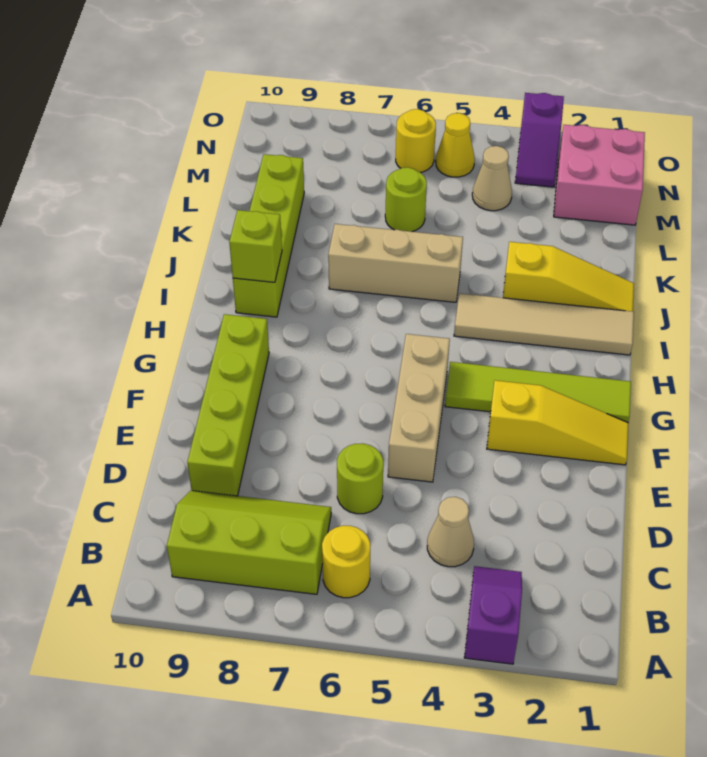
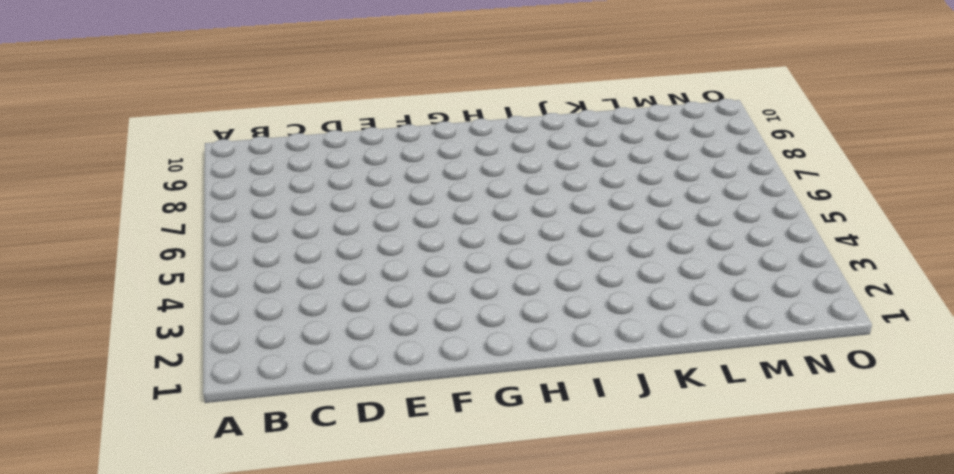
none -> purple 1x2 slope [464,566,522,664]
none -> yellow 1x1 round brick [322,526,370,598]
none -> lime 2x3 slope [167,491,331,594]

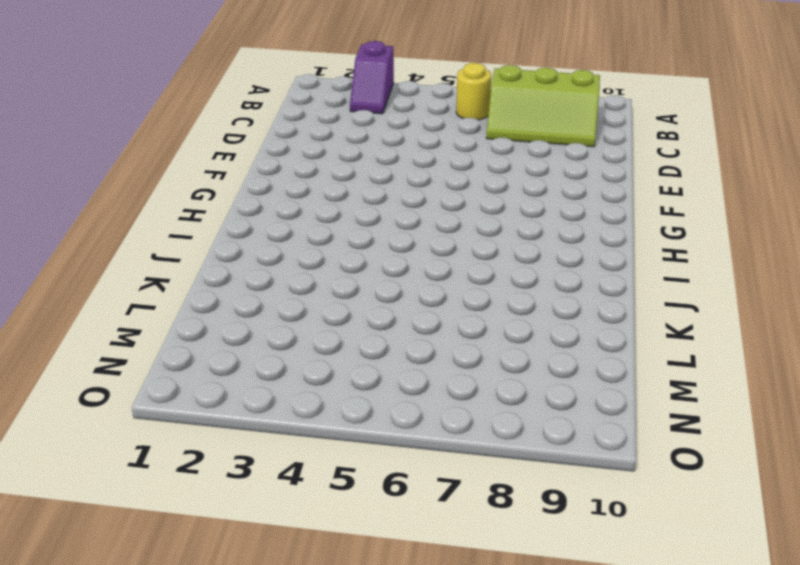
none -> tan 1x1 cone [427,497,474,567]
none -> lime 1x1 round brick [337,443,383,514]
none -> lime 1x4 brick [187,314,269,496]

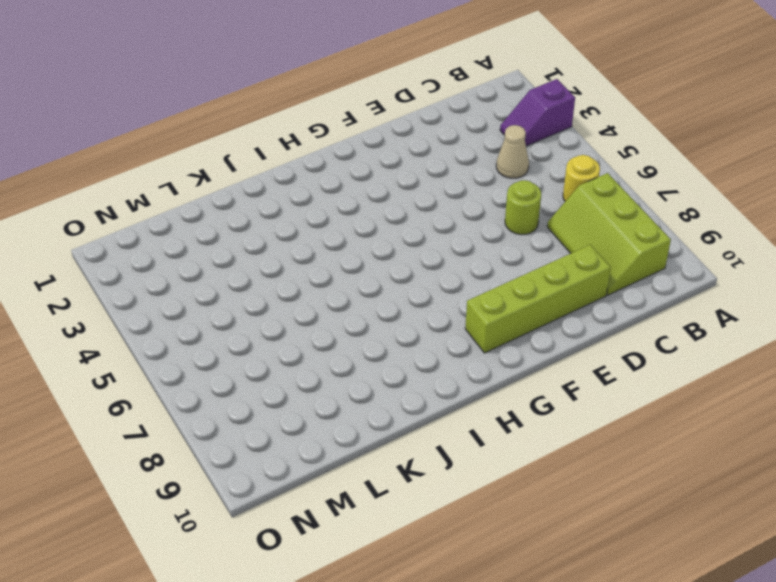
none -> tan 1x3 brick [388,334,450,482]
none -> yellow 1x3 slope [487,380,629,465]
none -> lime 1x4 tile [445,362,631,422]

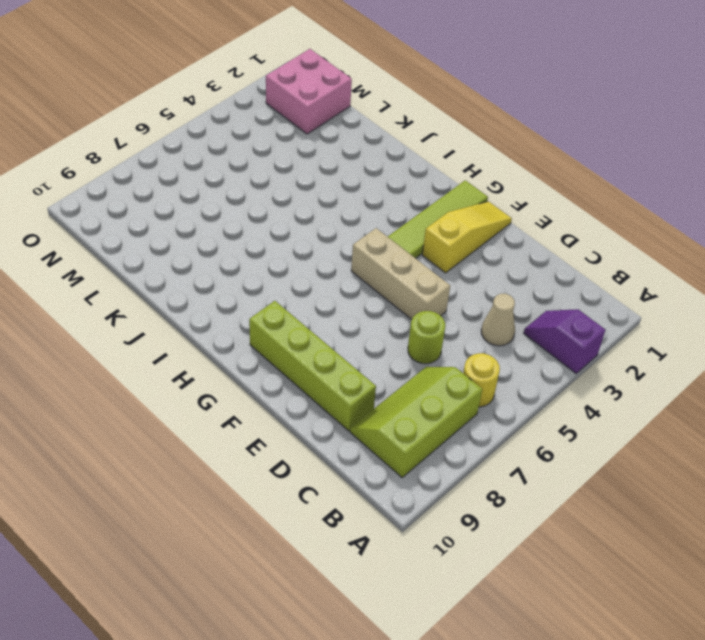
none -> tan 1x4 tile [454,293,634,355]
none -> lime 1x4 brick [233,154,304,317]
none -> yellow 1x3 slope [503,242,634,311]

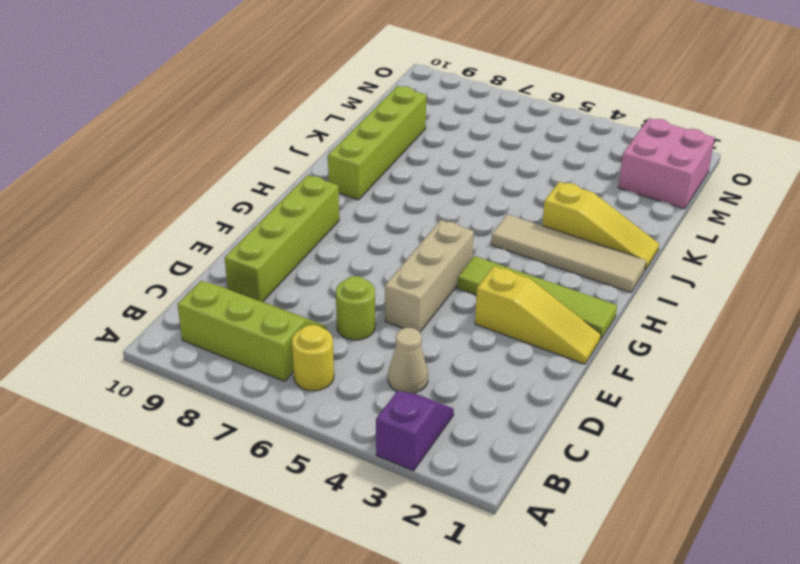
none -> tan 1x3 brick [328,224,463,302]
none -> lime 1x1 round brick [385,167,427,232]
none -> tan 1x1 cone [472,146,512,211]

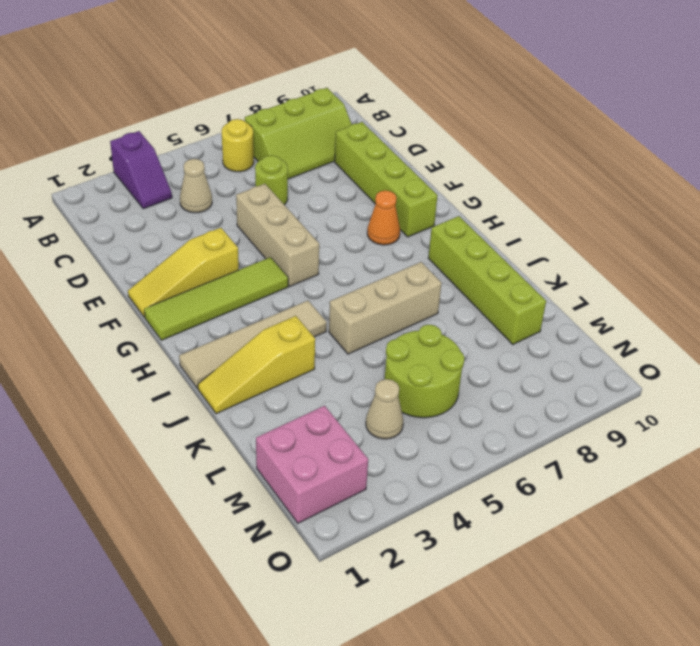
orange 1x1 cone [367,190,400,245] -> none
lime 2x2 round brick [385,325,465,418] -> lime 1x1 round brick [385,167,427,232]
none -> purple 1x2 slope [515,93,564,187]
none -> yellow 1x1 cone [436,113,475,177]
none -> yellow 1x1 round brick [396,109,436,173]

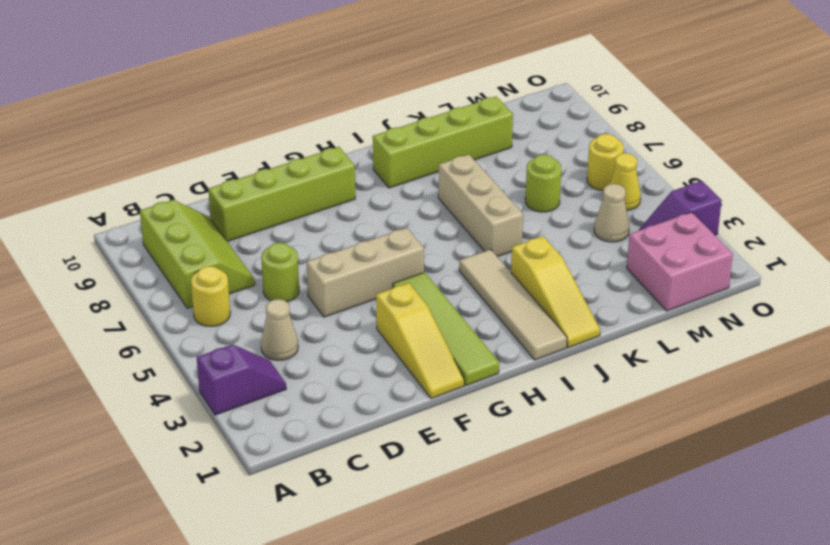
none -> lime 1x1 brick [229,210,282,282]

